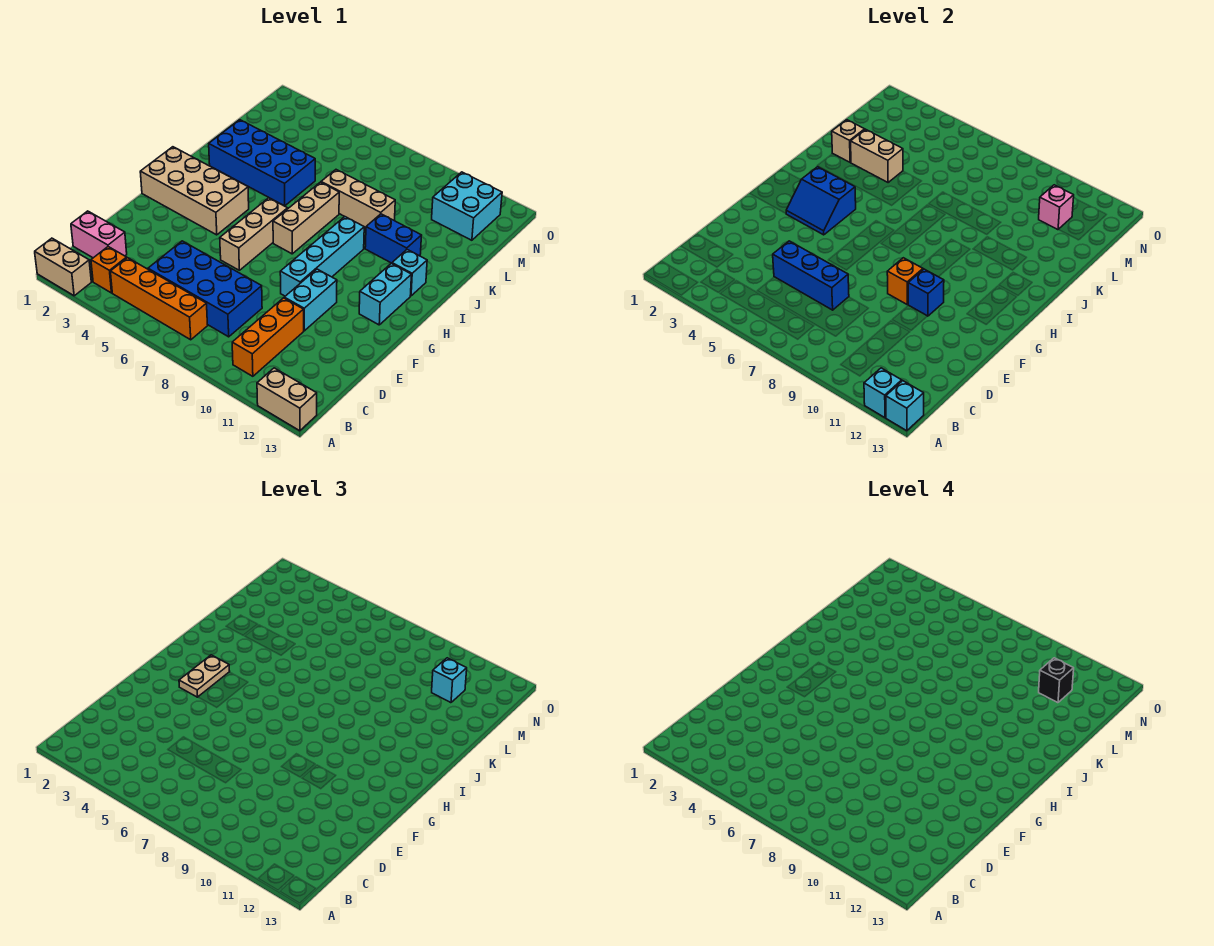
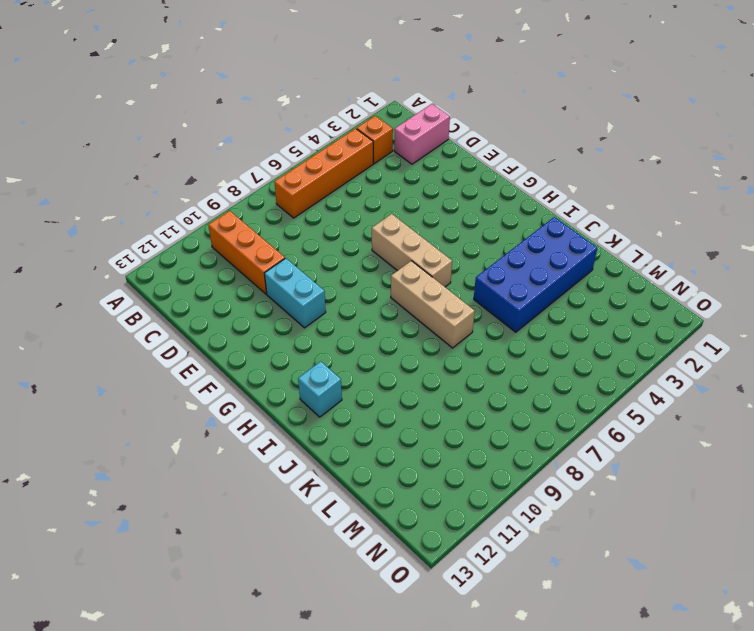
none -> tan 1x2 brick [35,238,91,296]
none -> tan 1x2 brick [257,368,317,431]
none -> blue 2x4 brick [148,241,262,337]
none -> cyan 1x4 brick [280,217,364,296]

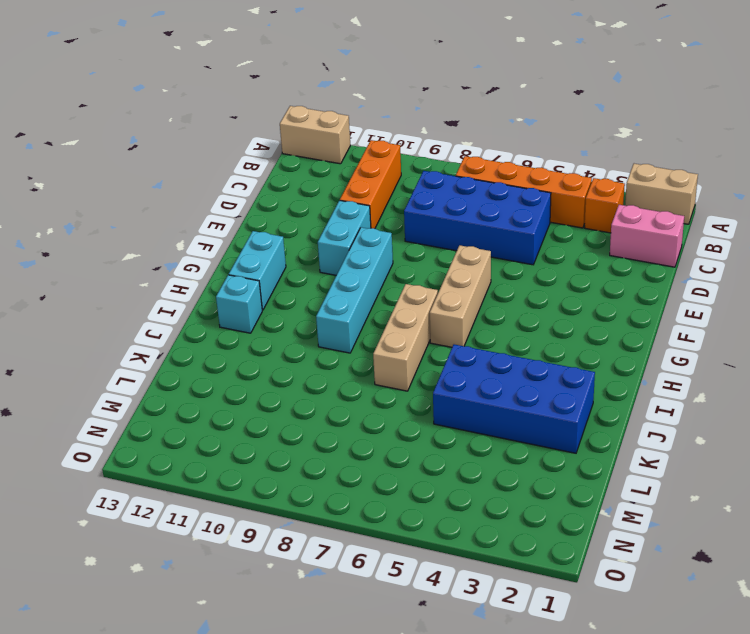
none -> tan 2x4 brick [140,147,249,235]
none -> blue 1x2 brick [365,214,422,263]
none -> tan 1x3 brick [321,170,395,228]
none -> cyan 2x2 brick [432,172,502,240]

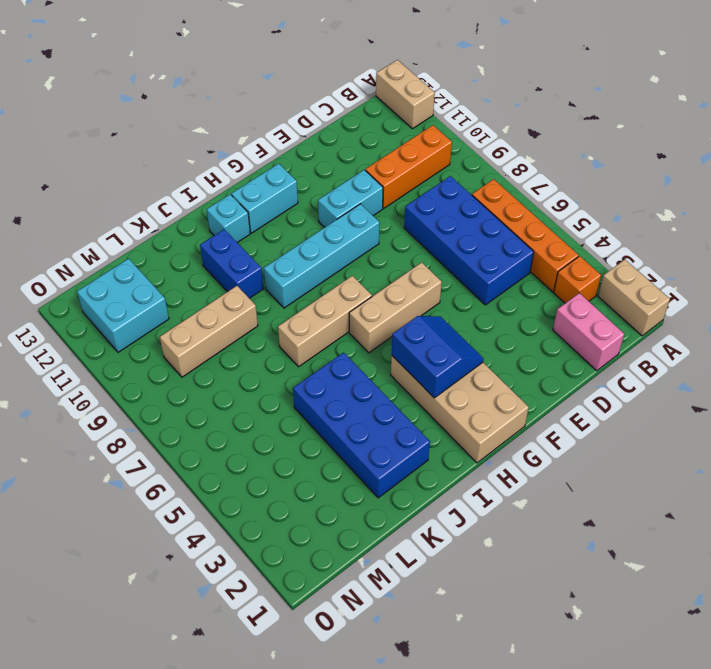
tan 1x3 brick [160,286,258,377] -> tan 1x3 brick turned to [321,170,395,228]
none -> cyan 1x1 brick [864,368,902,418]
none -> cyan 1x1 brick [886,381,924,431]
none -> blue 1x3 brick [773,241,849,310]
none -> orange 1x1 brick [887,258,923,304]

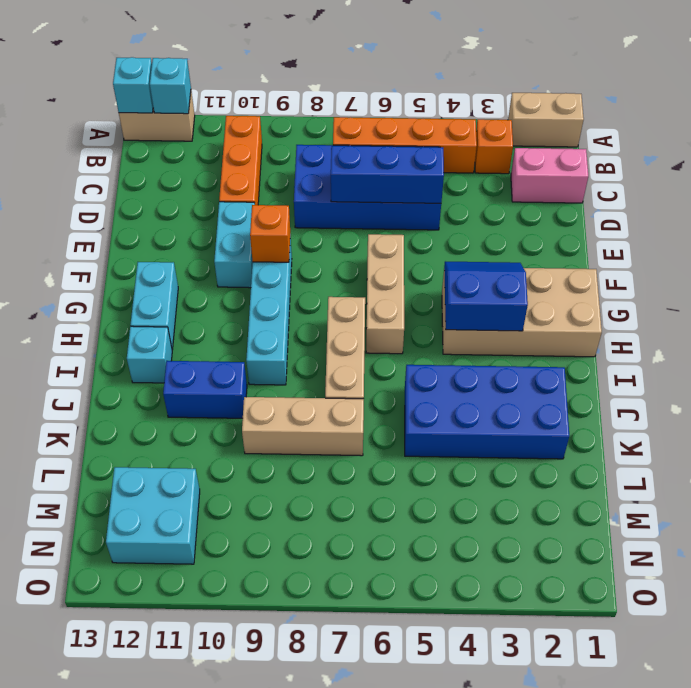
none -> blue 1x1 brick [908,269,944,316]
none -> tan 1x1 brick [832,120,865,162]
none -> tan 1x2 brick [851,129,903,182]
none -> pink 1x1 brick [1039,185,1074,230]

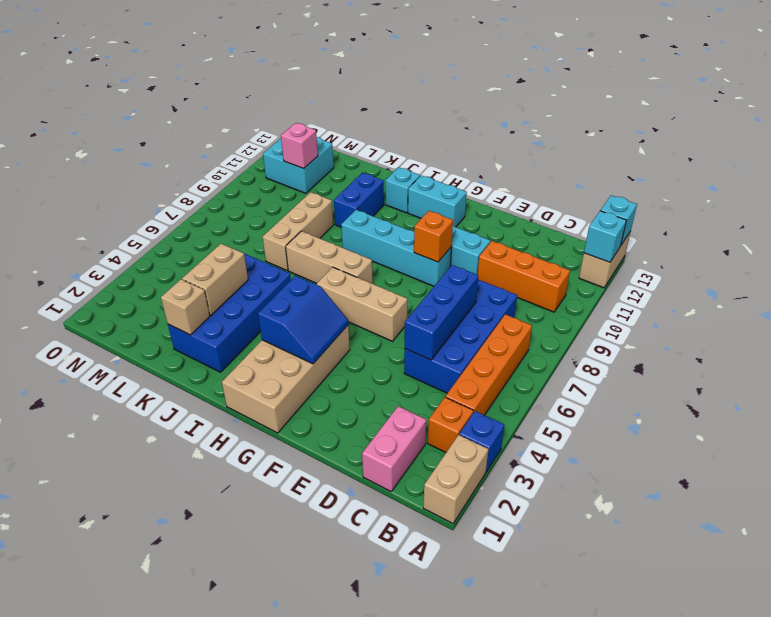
blue 1x1 brick [459,411,504,472] -> blue 1x1 brick moved to [908,269,944,316]
none -> tan 1x2 plate [179,655,230,697]
none -> cyan 1x1 brick [432,658,467,703]
none -> black 1x1 brick [1039,658,1074,703]

